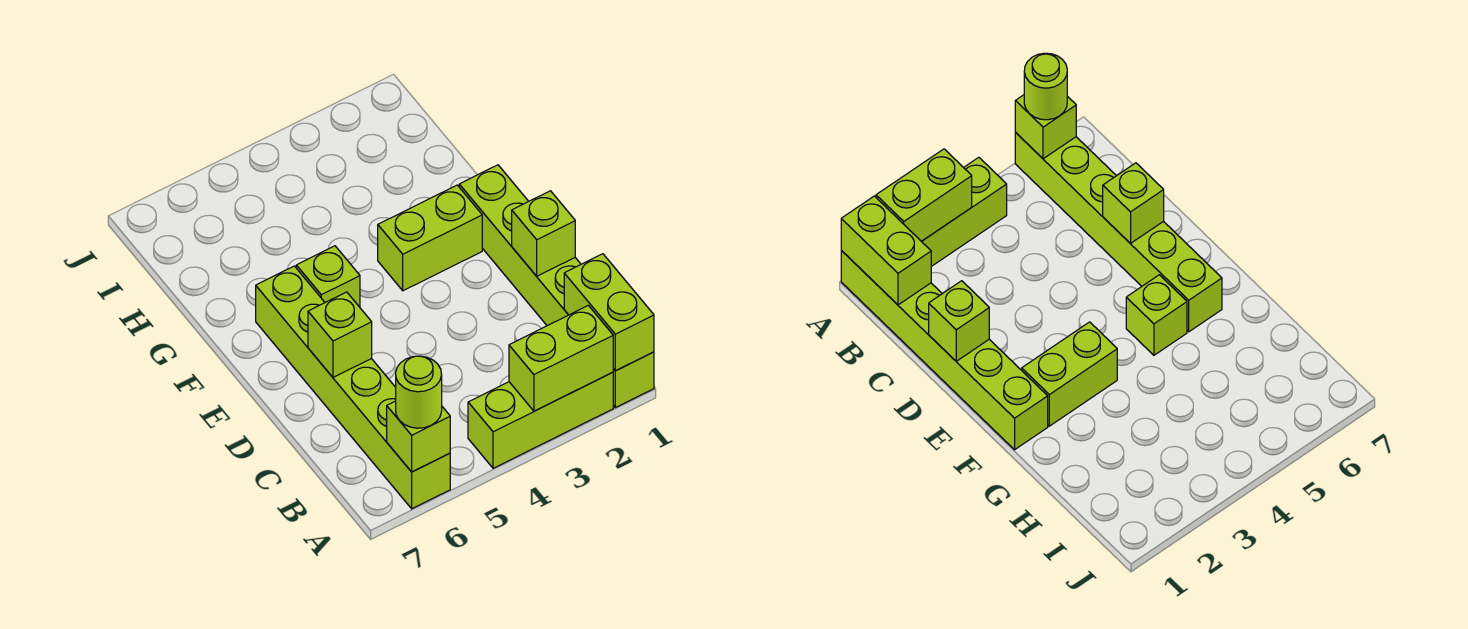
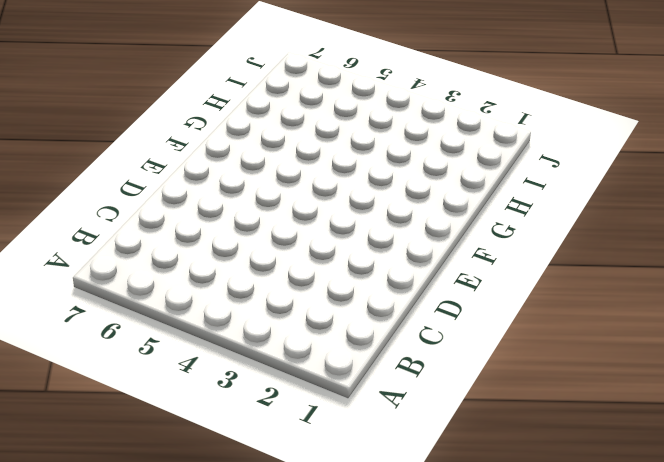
none -> lime 1x6 brick [459,165,654,408]
none -> lime 1x3 brick [468,372,613,468]

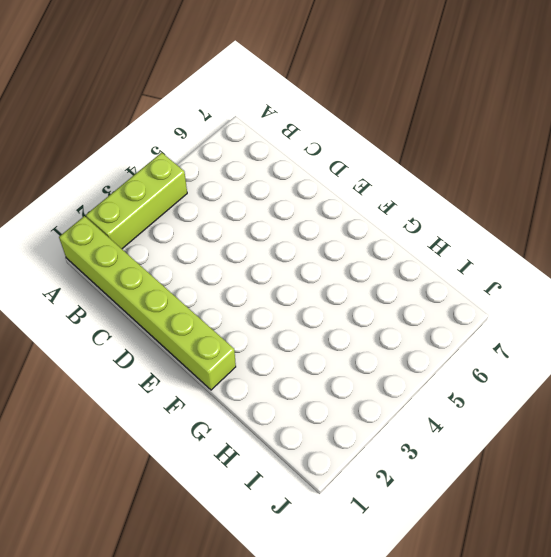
none -> lime 1x6 brick [256,266,450,509]
none -> lime 1x2 brick [378,185,482,291]

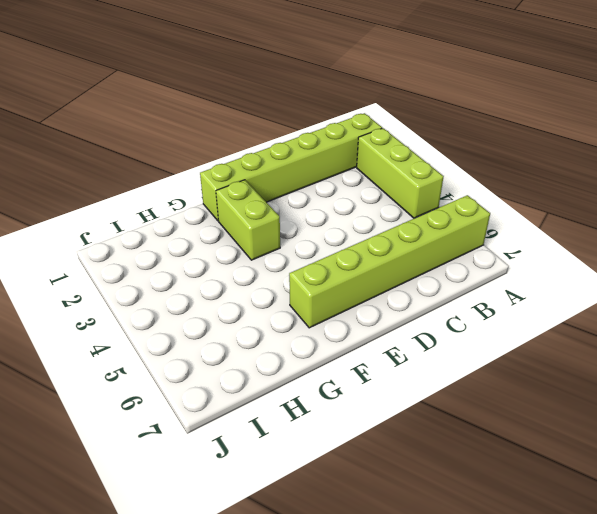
none -> lime 1x1 brick [296,246,360,307]
none -> lime 1x2 brick [564,254,654,371]

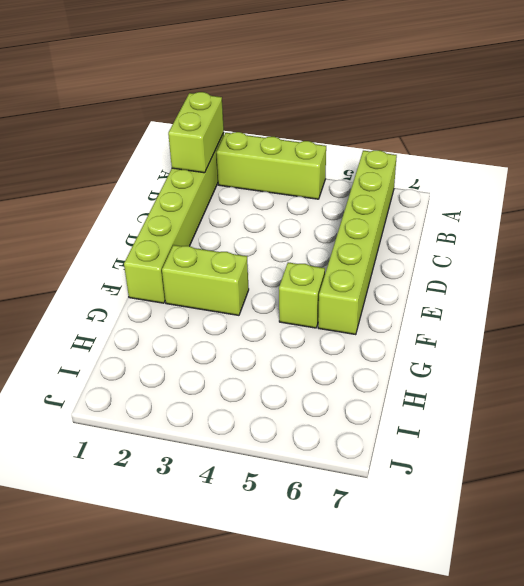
none -> lime 1x2 brick [509,305,613,411]
none -> lime 1x1 brick [387,401,450,472]

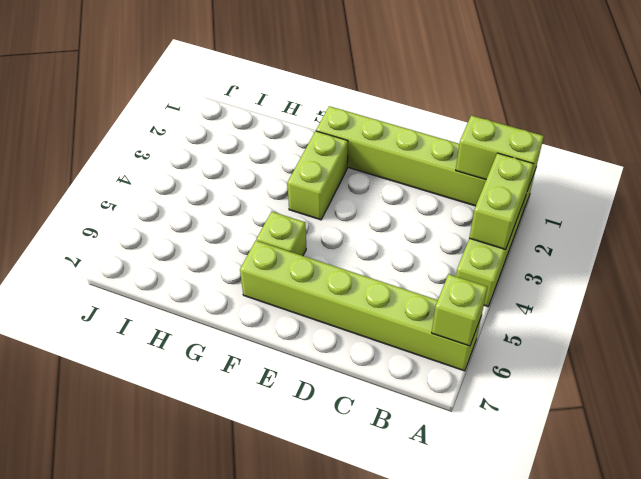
none -> lime 1x1 brick [512,191,575,276]
none -> lime 1x1 brick [308,292,372,377]

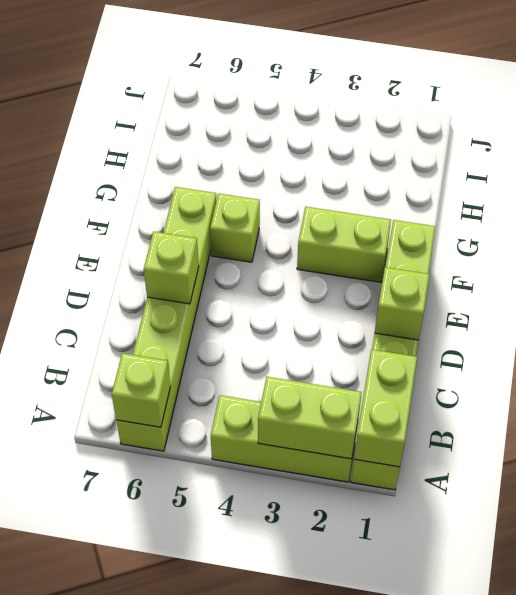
none -> lime 1x1 round brick [396,356,442,428]

